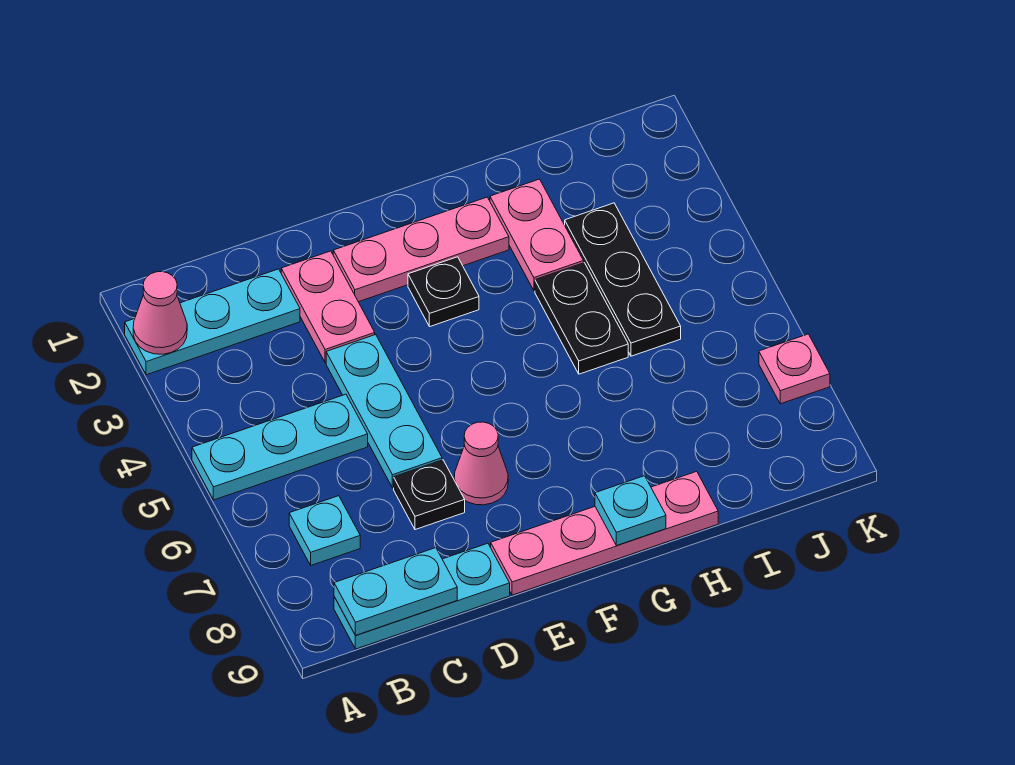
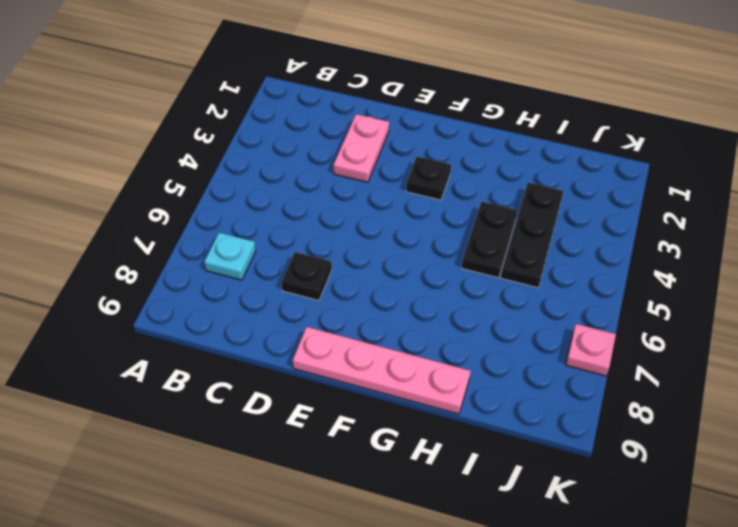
none -> cyan 1x3 plate [125,269,300,375]
none -> cyan 1x3 plate [192,394,368,500]
none -> cyan 1x3 plate [334,543,510,649]

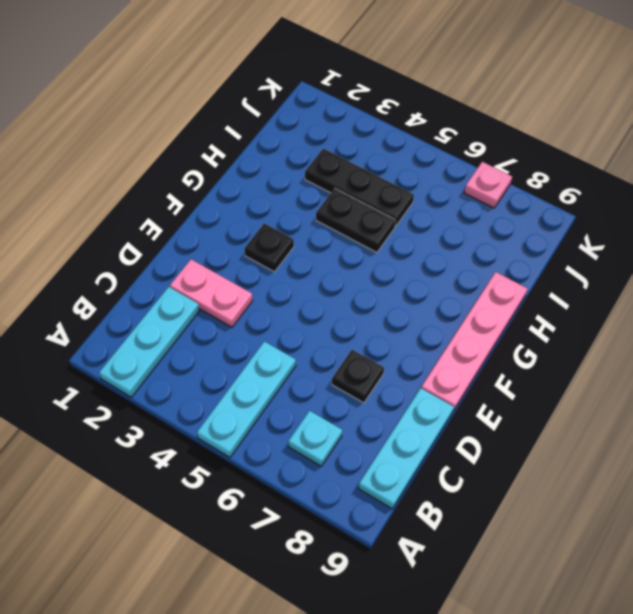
none -> cyan 1x3 plate [326,335,442,488]
none -> pink 1x3 plate [333,197,509,302]
none -> pink 1x1 cone [454,422,508,505]

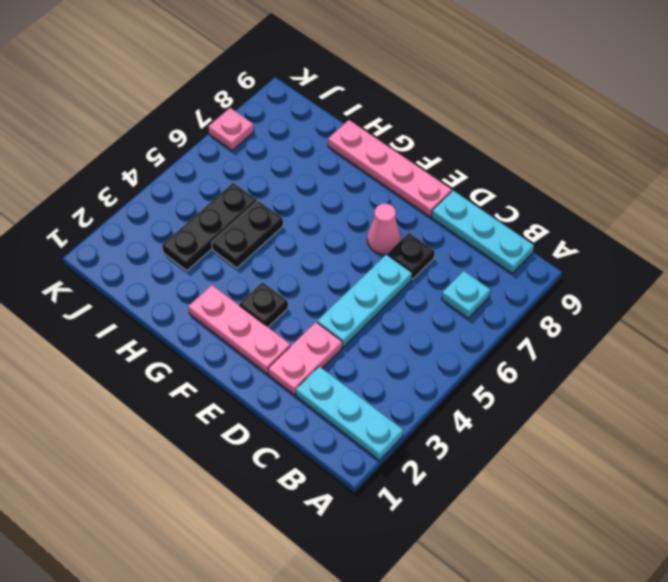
none -> cyan 1x3 plate [192,394,368,500]
none -> pink 1x2 plate [490,179,584,291]
none -> pink 1x1 cone [133,272,187,354]

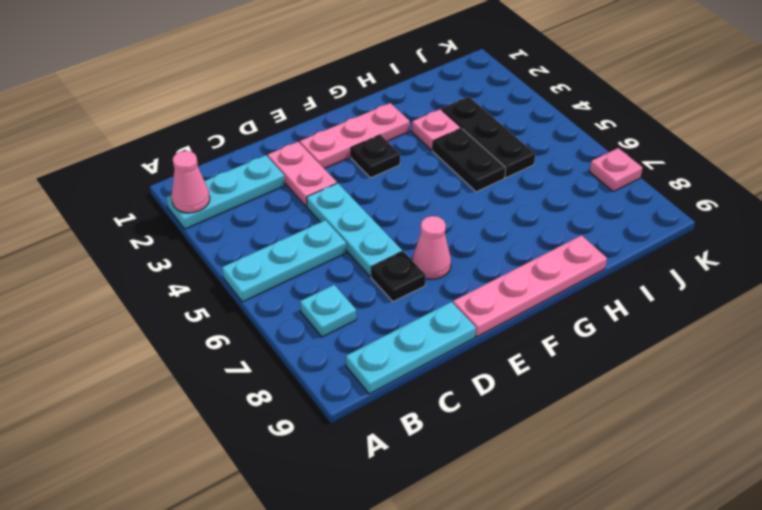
pink 1x1 plate [412,109,461,150] -> pink 1x2 plate [490,179,584,291]
none -> cyan 1x2 plate [334,548,457,635]
none -> cyan 1x1 plate [595,476,666,546]

